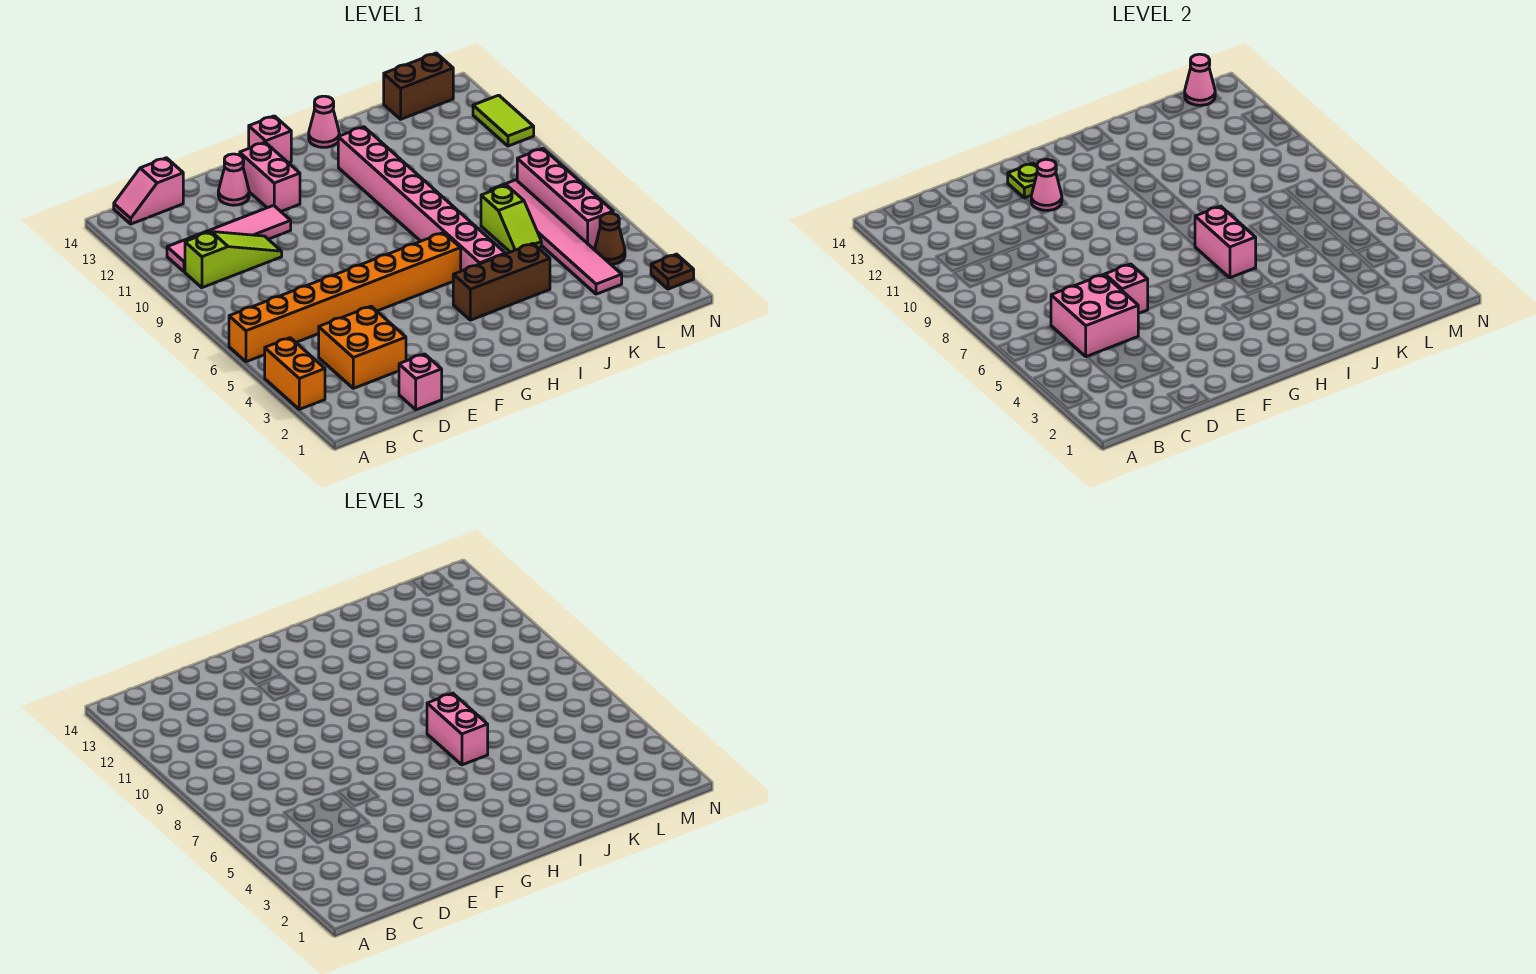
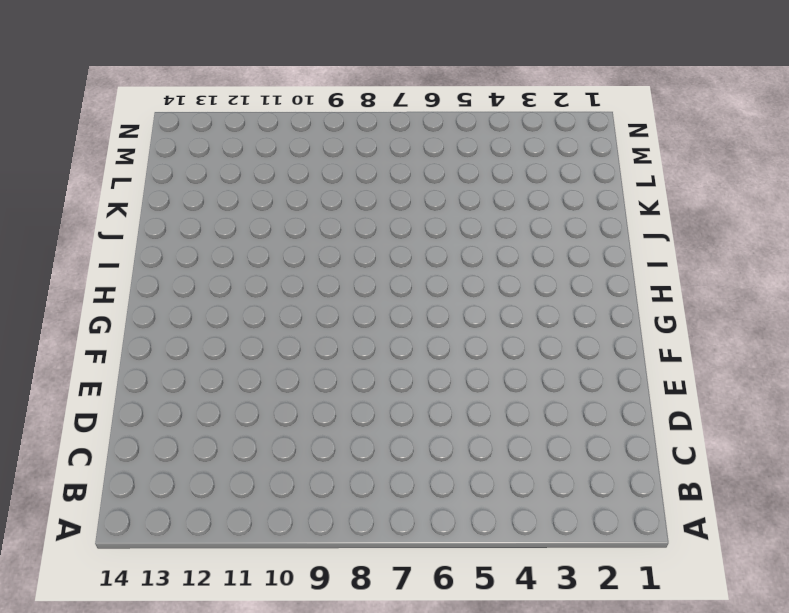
none -> orange 1x2 brick [265,338,325,409]
none -> orange 1x8 brick [229,233,461,362]
none -> lime 1x3 slope [185,232,282,288]

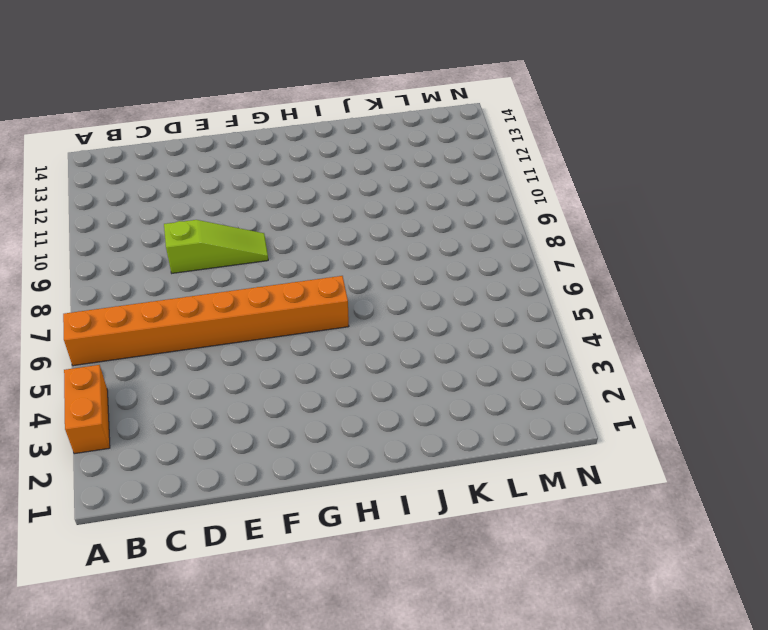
lime 1x3 slope [164,220,268,273] -> lime 1x3 slope moved to [185,232,282,288]
none -> pink 1x4 tile [167,205,291,272]
none -> pink 1x2 slope [114,158,183,224]
none -> orange 2x2 brick [319,306,406,388]

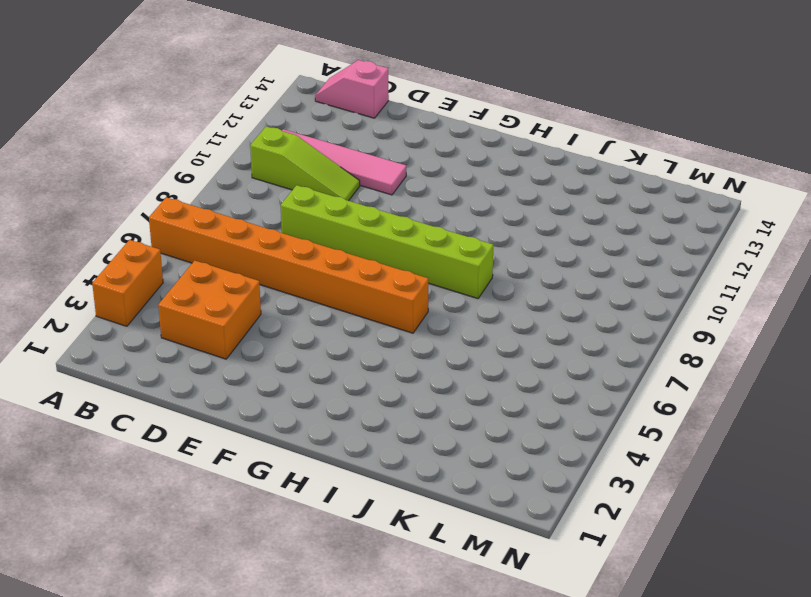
lime 1x6 brick [281,185,493,299] -> pink 1x8 brick [338,127,505,271]
none -> pink 1x1 brick [399,354,442,410]
none -> pink 1x1 cone [218,154,249,205]
none -> pink 1x2 brick [240,142,300,211]

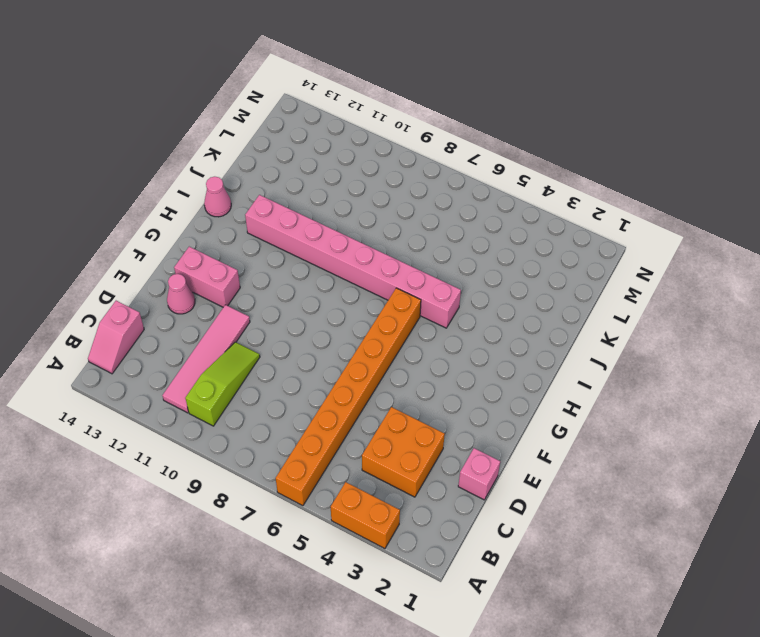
none -> pink 1x1 brick [249,116,291,163]
none -> brown 1x3 brick [453,244,550,320]
none -> lime 1x2 slope [481,185,541,252]

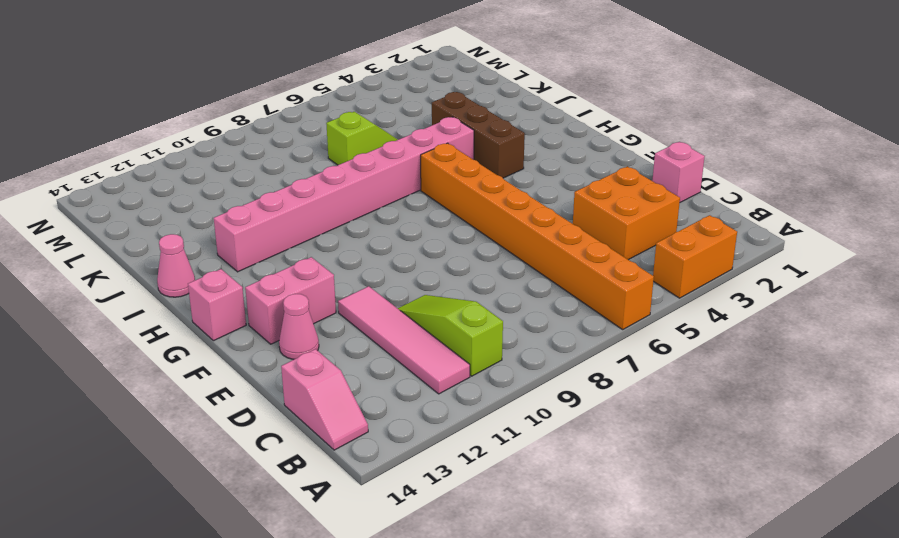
none -> pink 1x6 tile [490,180,622,294]
none -> brown 1x2 brick [384,53,453,119]
none -> brown 1x1 cone [594,213,625,264]

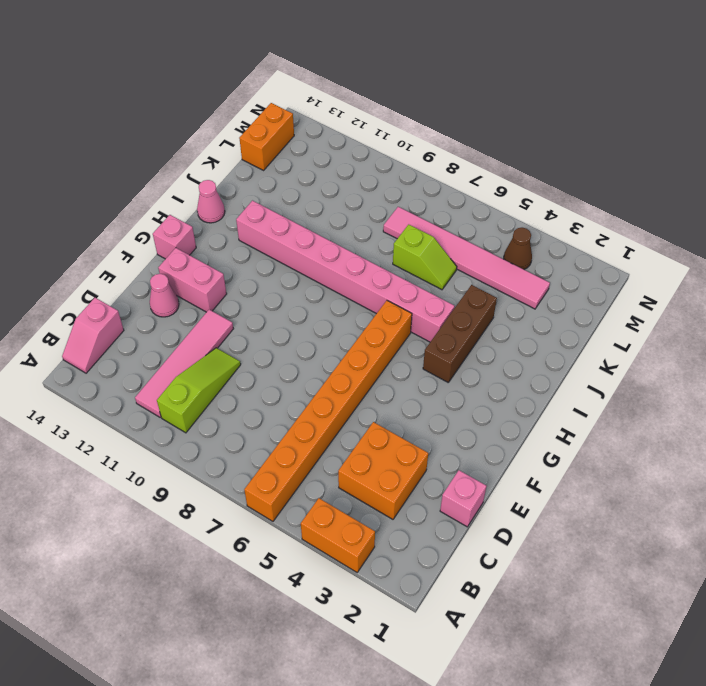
orange 1x2 brick [239,103,294,170] -> brown 1x2 brick [384,53,453,119]
none -> pink 1x4 brick [517,149,613,249]
none -> brown 1x1 plate [651,254,694,289]
none -> lime 1x2 tile [473,95,534,146]

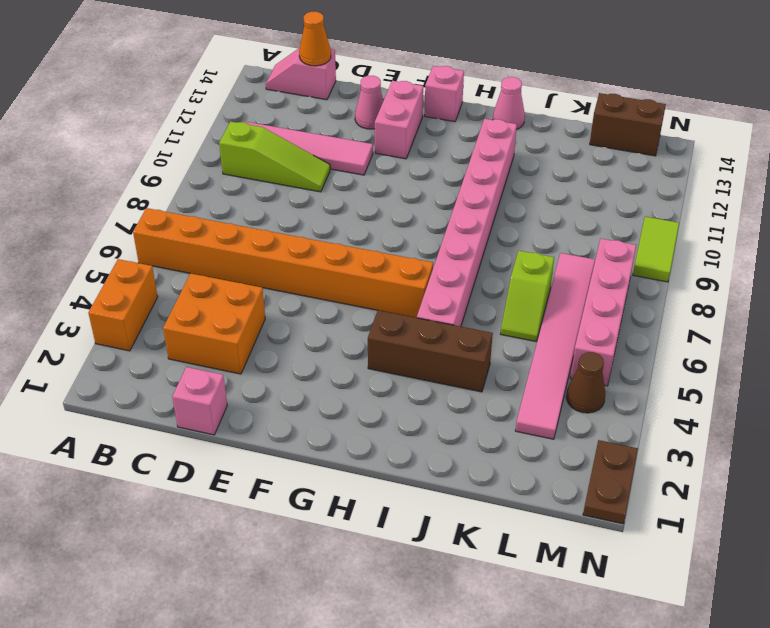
orange 1x1 cone [299,12,331,66] -> none
brown 1x2 plate [583,440,638,524] -> brown 1x1 plate [651,254,694,289]
lime 1x2 tile [633,217,679,282] -> lime 1x2 tile moved to [473,95,534,146]
none -> pink 2x2 brick [1051,274,1138,357]
none -> pink 1x1 brick [1105,264,1148,314]
none -> pink 1x1 cone [1031,159,1062,210]

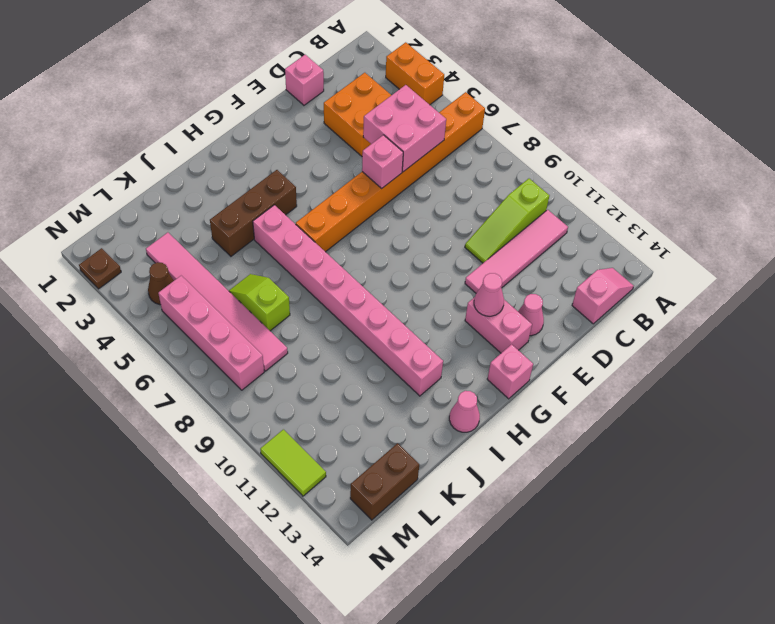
none -> lime 1x1 plate [1008,163,1037,198]
none -> pink 1x2 brick [1195,206,1256,278]
none -> pink 1x1 cone [1185,54,1215,105]

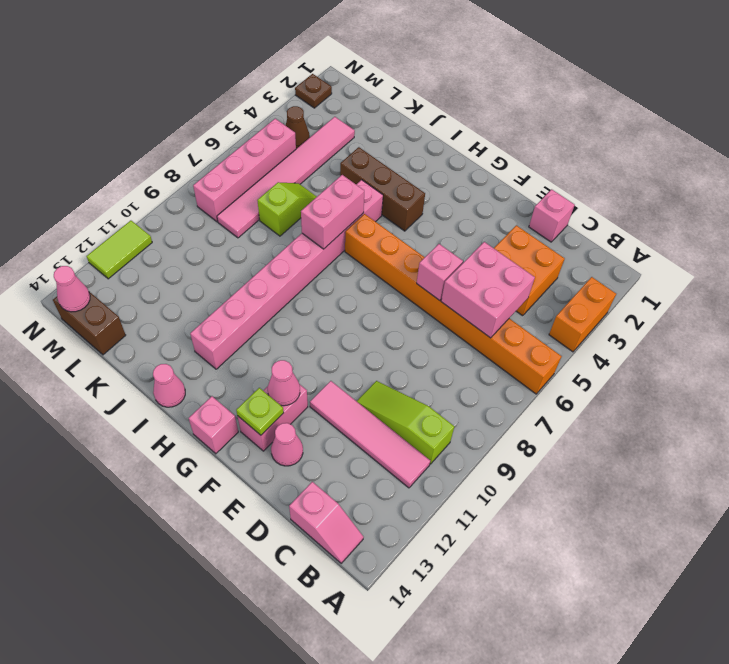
none -> pink 1x2 brick [427,693,488,765]

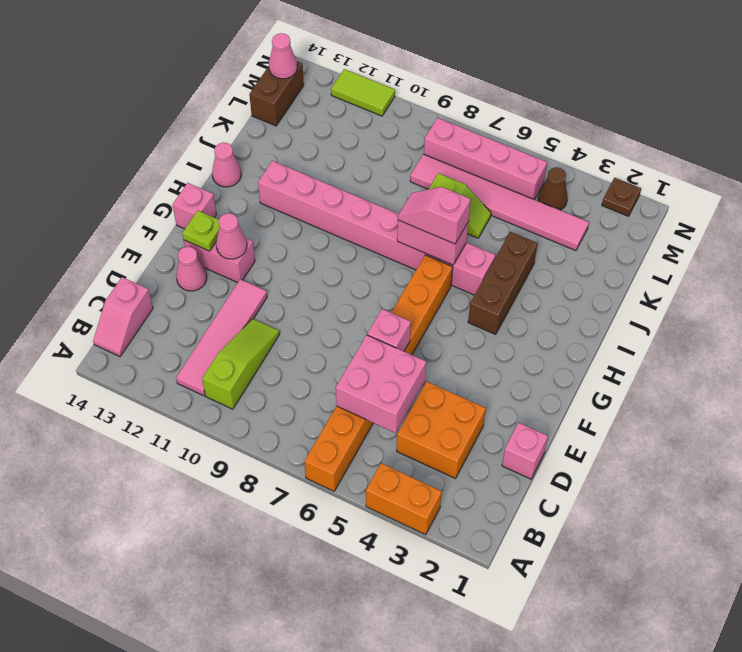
pink 1x2 slope [398,187,471,244] -> pink 1x2 brick [427,693,488,765]

